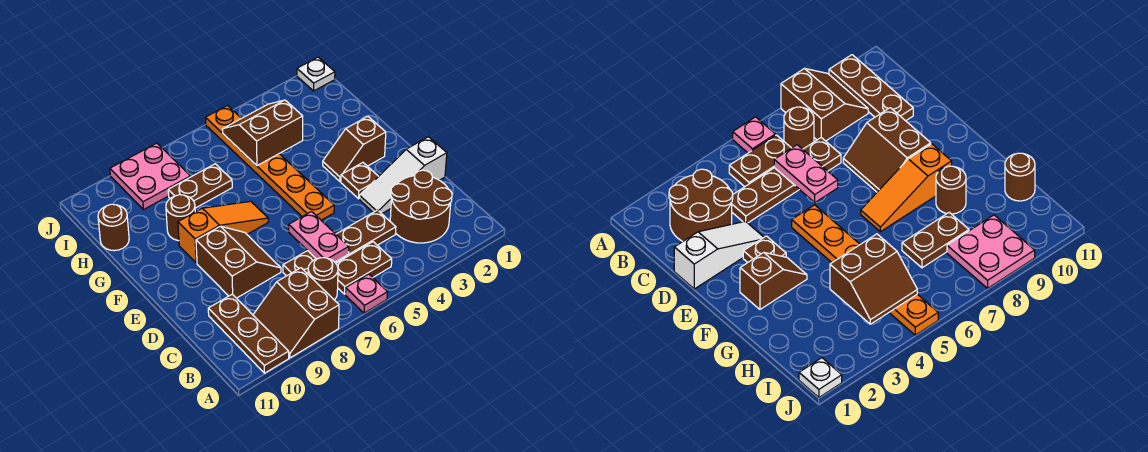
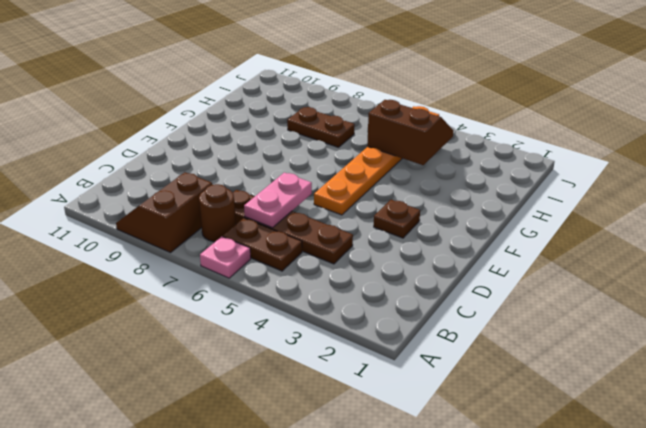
none -> brown 1x3 plate [208,294,289,373]
none -> brown 2x2 round brick [390,170,452,243]
none -> white 1x3 slope [359,137,447,214]

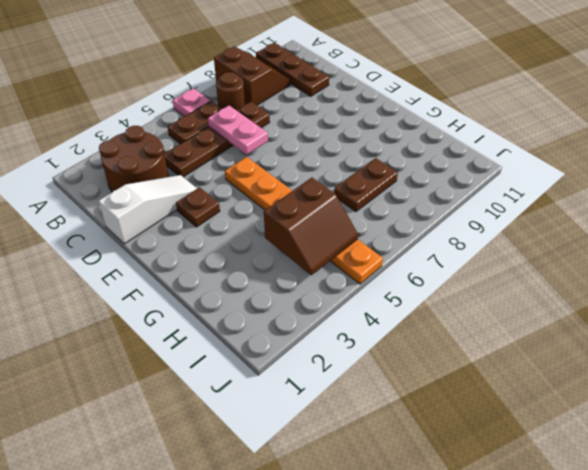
none -> brown 2x2 slope [196,226,281,298]
none -> brown 1x2 slope [323,117,386,182]
none -> orange 1x3 slope [178,201,268,263]

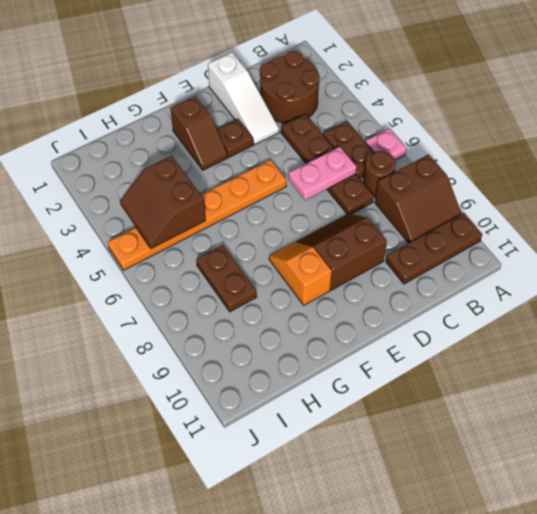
orange 1x2 slope [269,242,332,305] -> orange 1x3 slope [178,201,268,263]
none -> brown 1x1 round brick [166,195,195,241]
none -> brown 1x1 round brick [98,204,129,251]
none -> pink 2x2 plate [110,143,191,210]

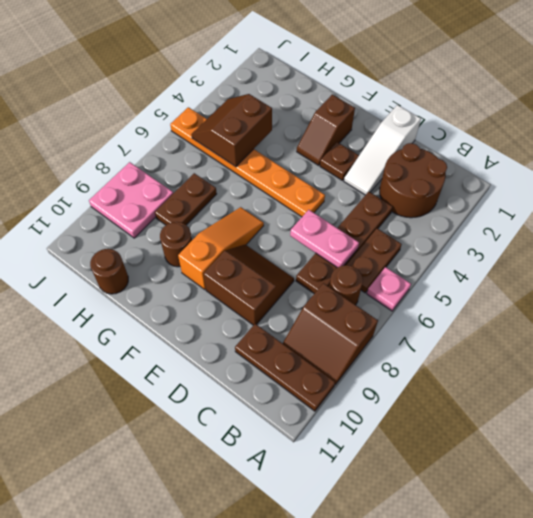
none -> white 1x1 plate [297,57,335,91]

